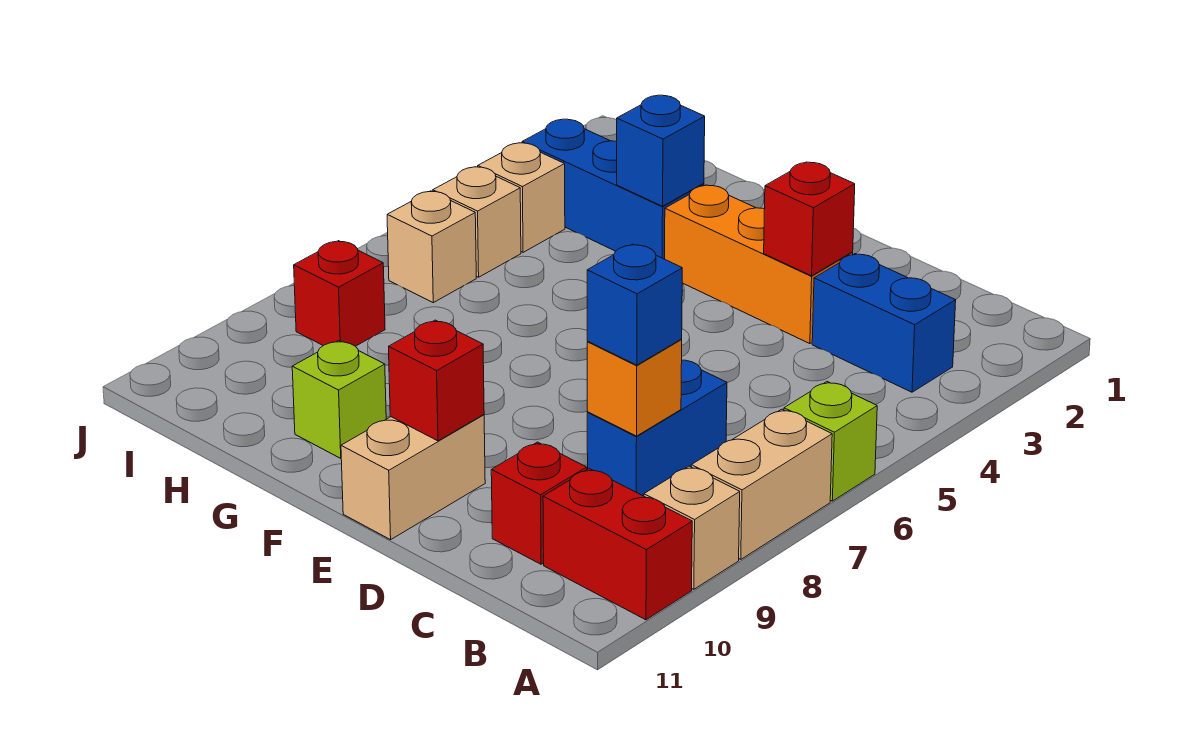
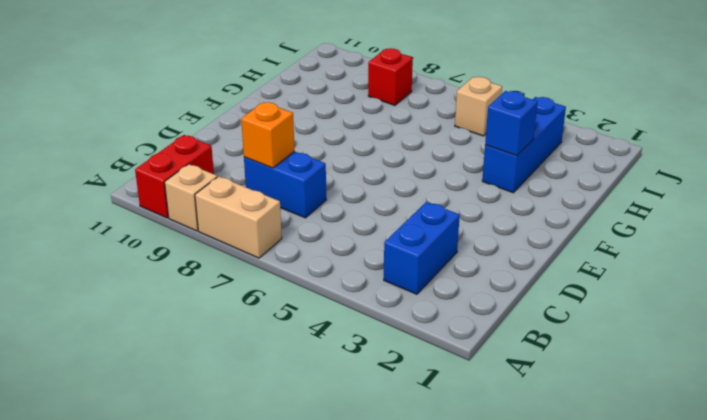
none -> lime 1x1 brick [784,382,877,501]
none -> red 1x1 brick [491,442,587,564]
none -> orange 1x3 brick [665,185,853,344]

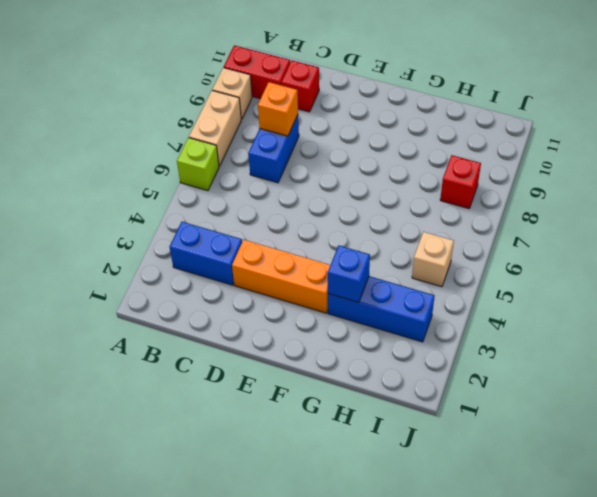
none -> tan 1x2 brick [341,415,485,540]
none -> lime 1x1 brick [292,341,386,458]
none -> tan 1x1 brick [478,143,565,252]

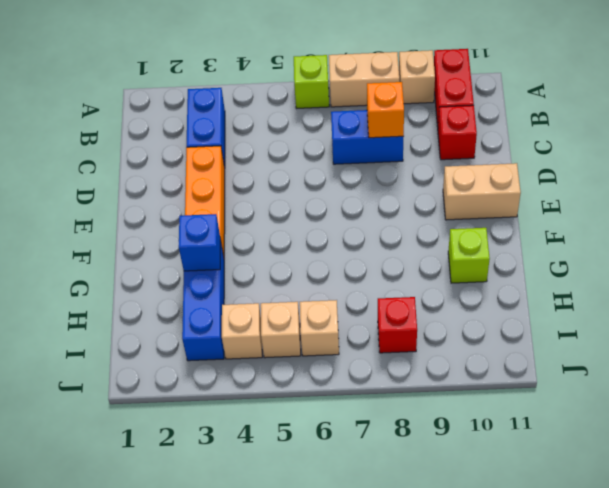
none -> red 1x1 brick [764,162,855,276]
none -> red 1x1 brick [389,320,484,441]
none -> blue 1x1 brick [587,244,682,365]

